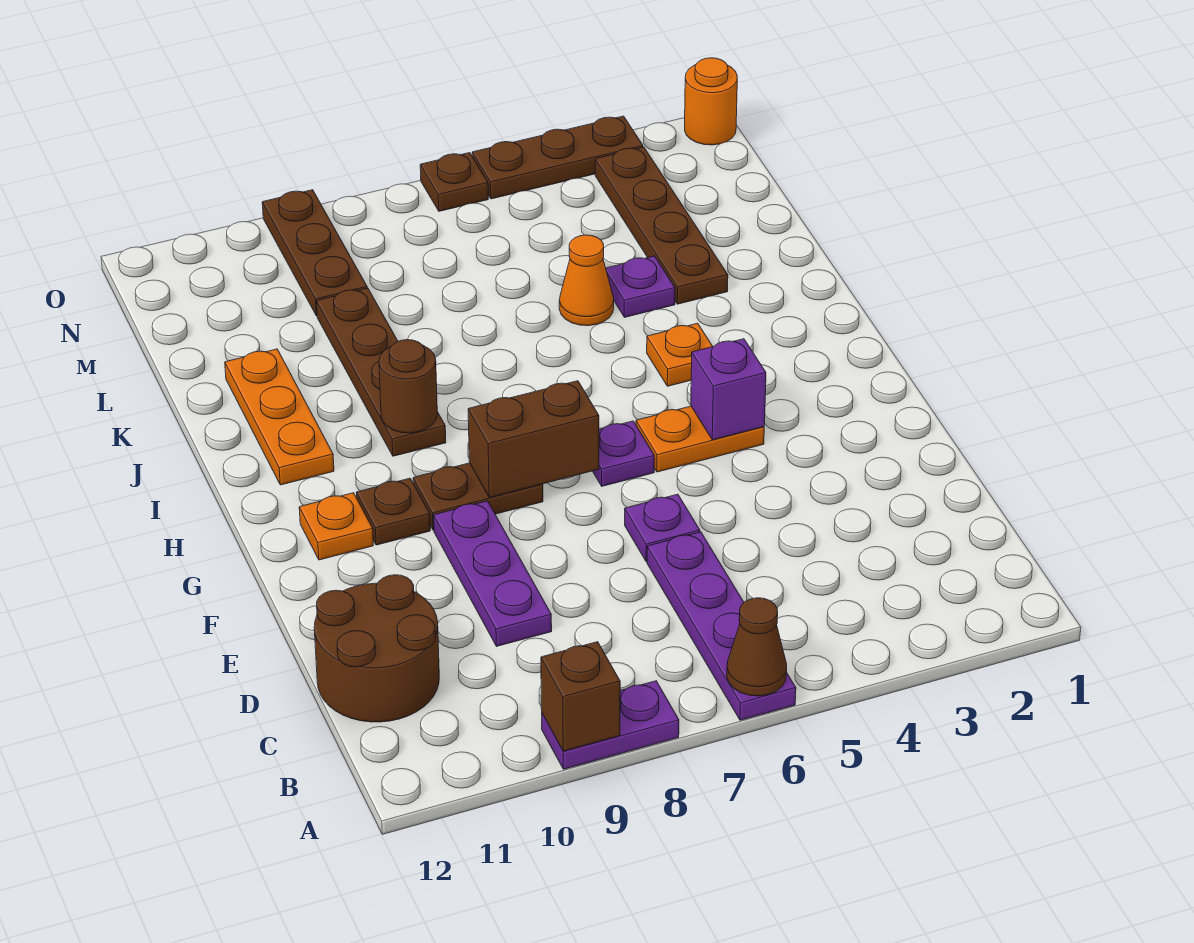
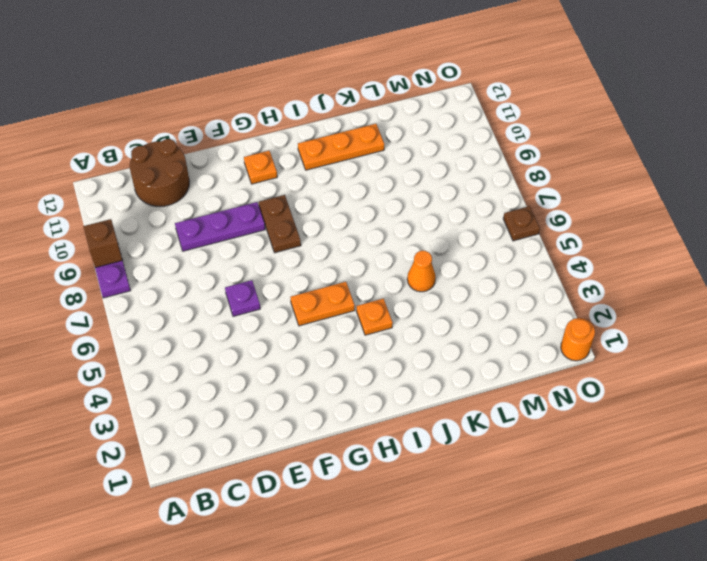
orange 1x2 plate [291,282,355,326] -> orange 1x2 plate turned to [636,406,764,472]
none -> purple 1x4 plate [647,532,796,720]
none -> purple 1x1 plate [593,421,654,486]
none -> brown 1x1 plate [356,478,430,545]

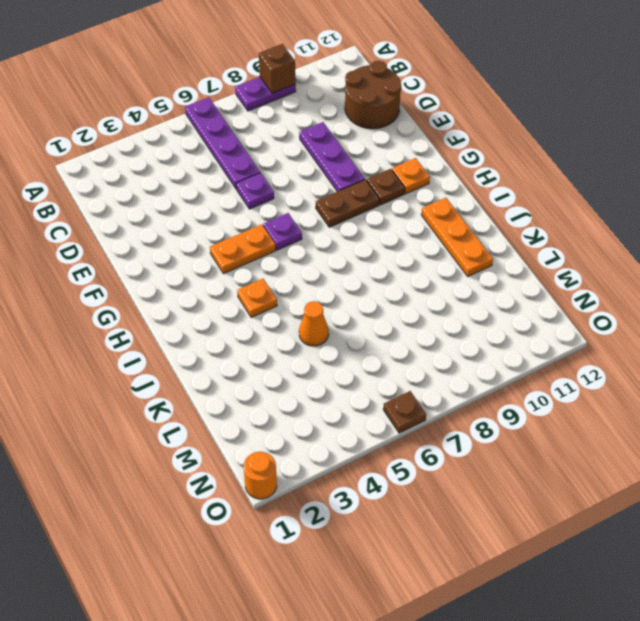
none -> brown 1x4 plate [316,288,446,456]
none -> brown 1x4 plate [595,147,728,304]
none -> purple 1x1 plate [606,256,675,317]

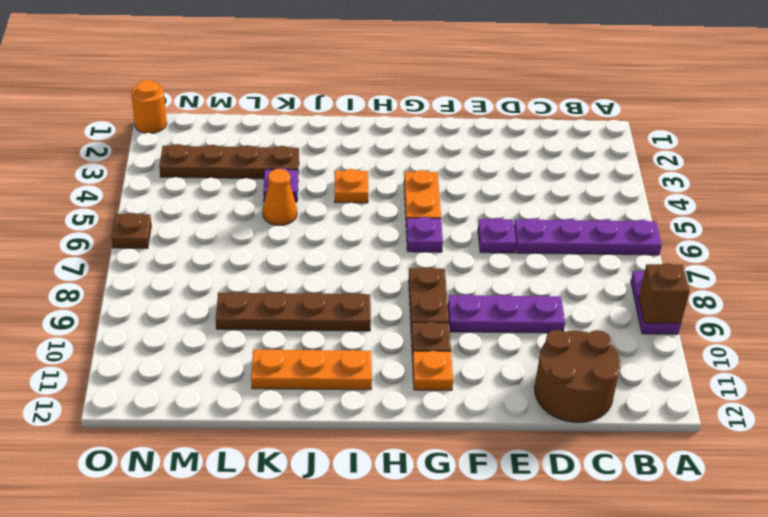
none -> brown 1x3 plate [262,190,367,316]
none -> brown 1x3 plate [472,116,643,199]
none -> brown 1x1 cone [727,598,787,696]

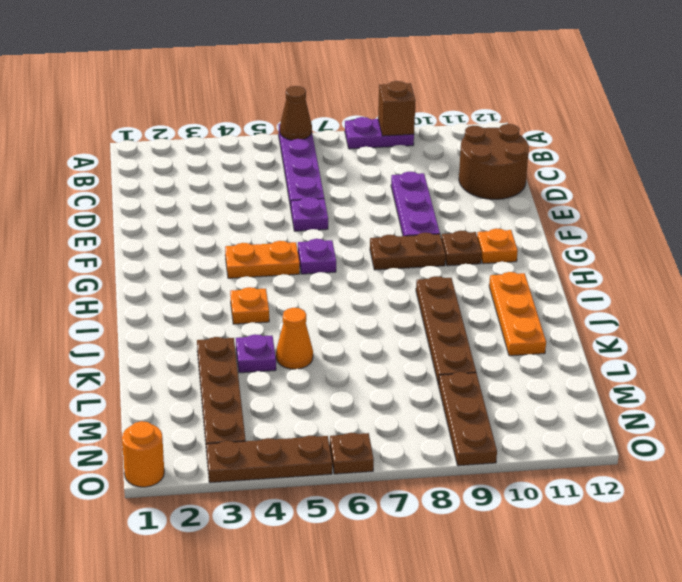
none -> purple 1x1 brick [691,339,766,440]
none -> brown 1x2 brick [468,381,599,498]
none -> brown 1x1 round brick [379,340,437,433]

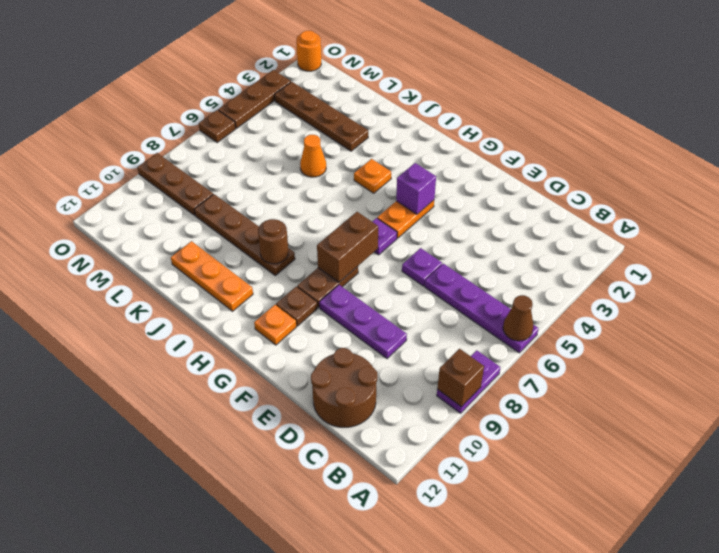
none -> purple 1x1 plate [606,256,675,317]

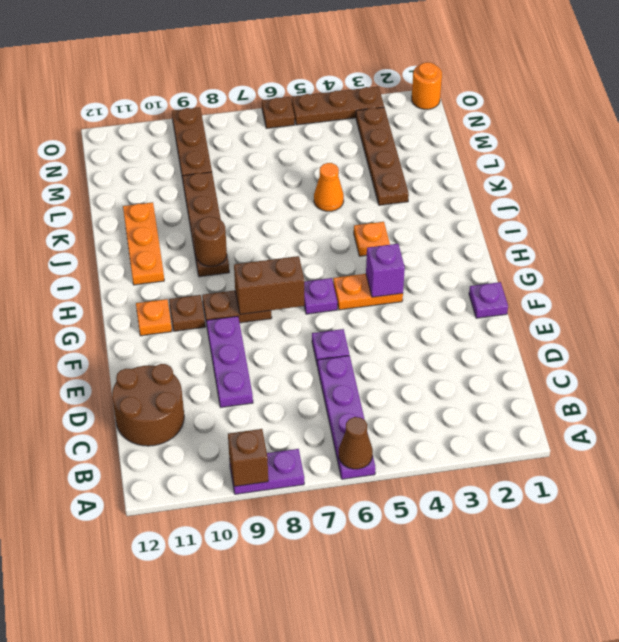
purple 1x1 plate [469,282,508,318] -> purple 1x1 plate moved to [606,256,675,317]

